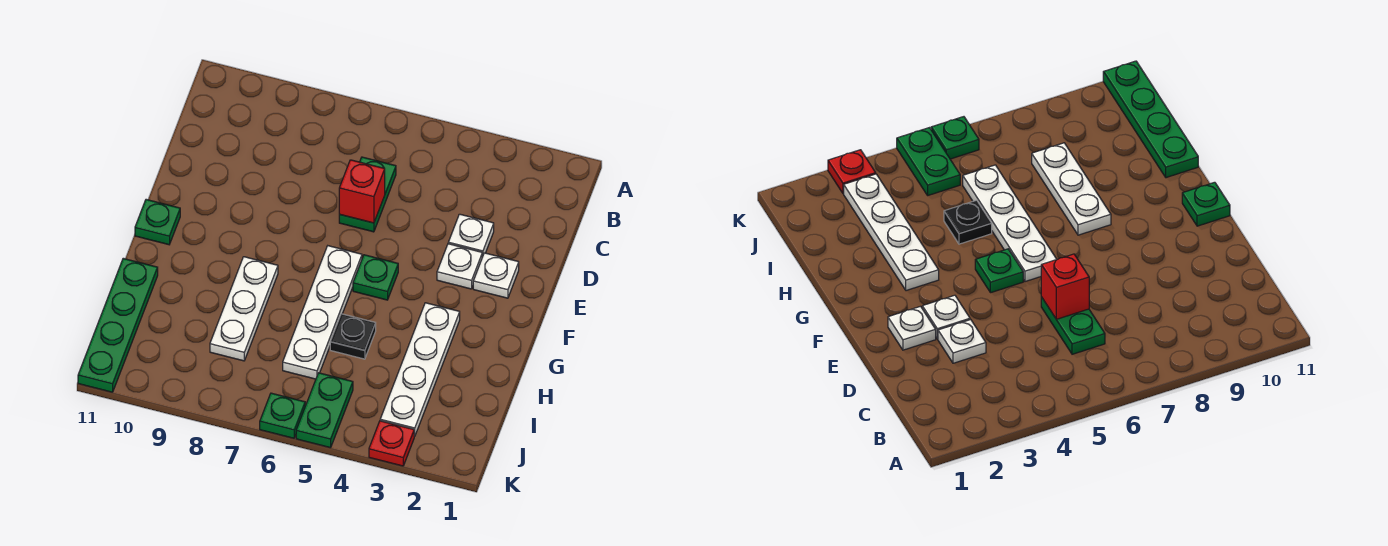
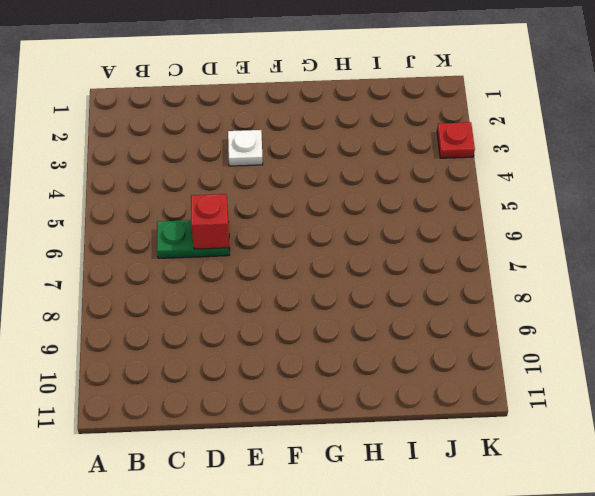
none -> white 1x1 plate [448,214,494,257]
none -> white 1x1 plate [473,253,519,298]
none -> green 1x1 plate [353,255,398,300]

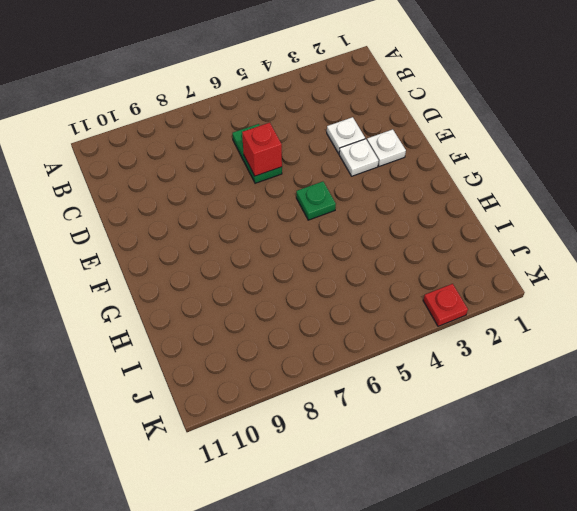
none -> white 1x4 plate [283,246,362,379]
none -> green 1x1 plate [135,200,180,245]
none -> white 1x4 plate [380,303,460,436]

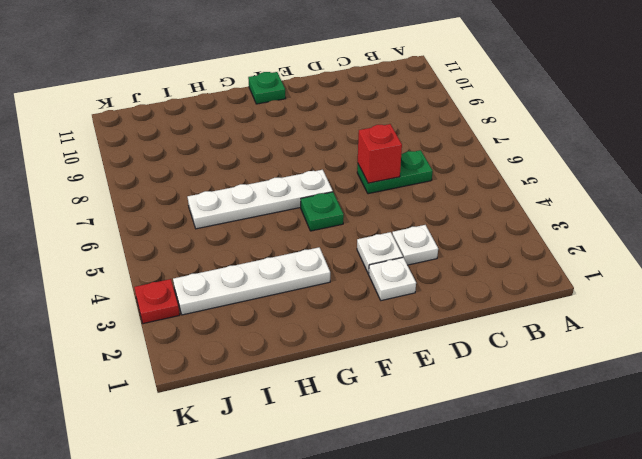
none -> white 1x3 plate [210,257,278,361]
none -> black 1x1 plate [330,314,376,359]
none -> green 1x4 plate [78,258,158,392]

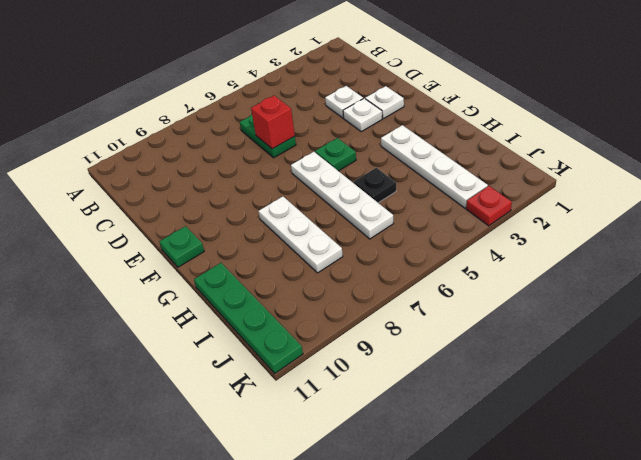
none -> green 1x2 plate [296,373,353,448]
none -> green 1x1 plate [260,393,305,438]

